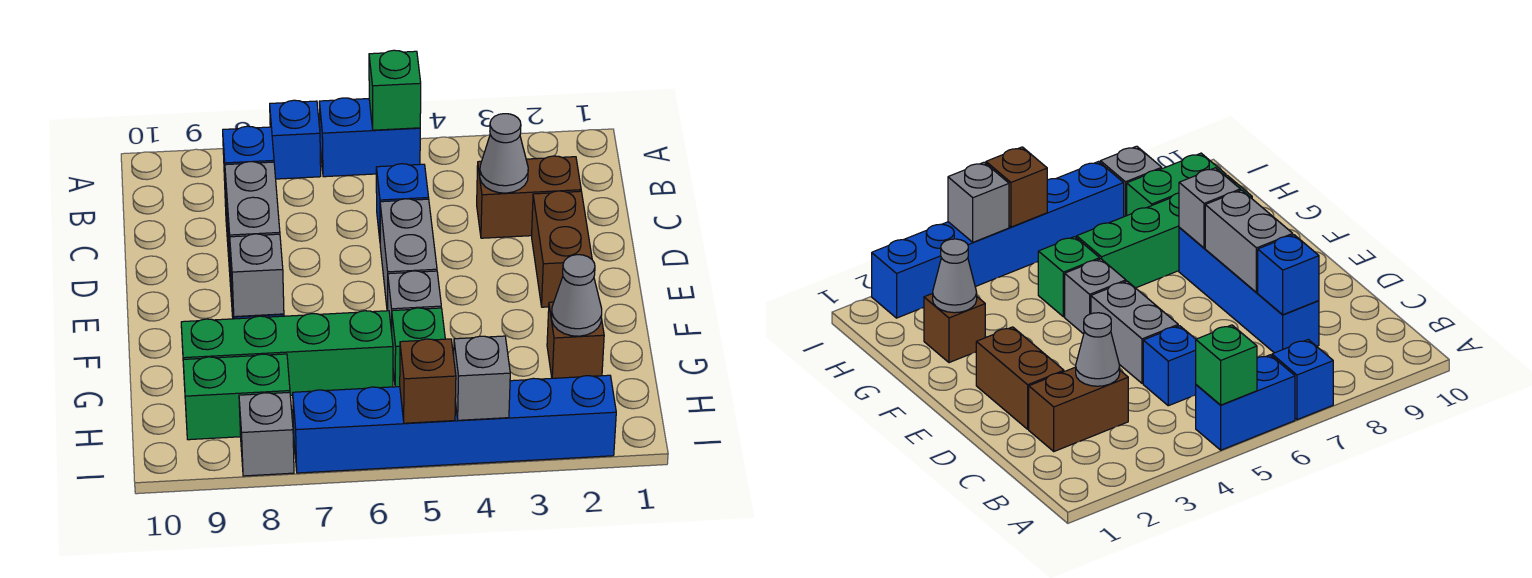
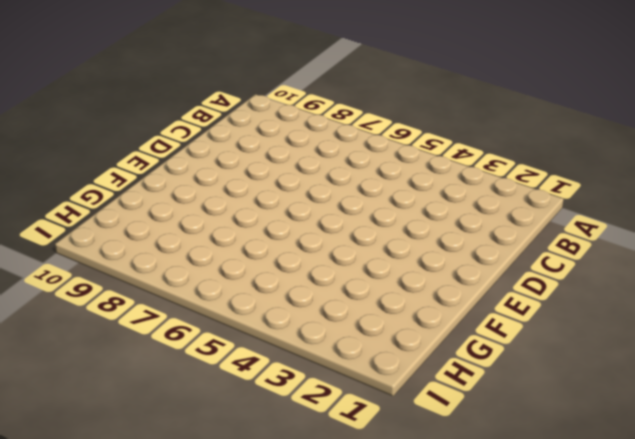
none -> blue 1x2 brick [319,98,420,177]
none -> blue 1x1 brick [270,100,321,179]
none -> brown 1x2 brick [477,156,581,238]

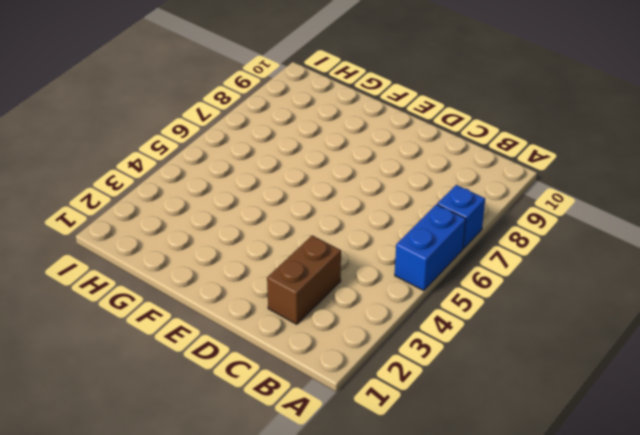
none -> blue 1x1 brick [376,164,429,239]
none -> blue 1x4 brick [1179,228,1319,353]
none -> brown 1x2 brick [532,191,592,307]

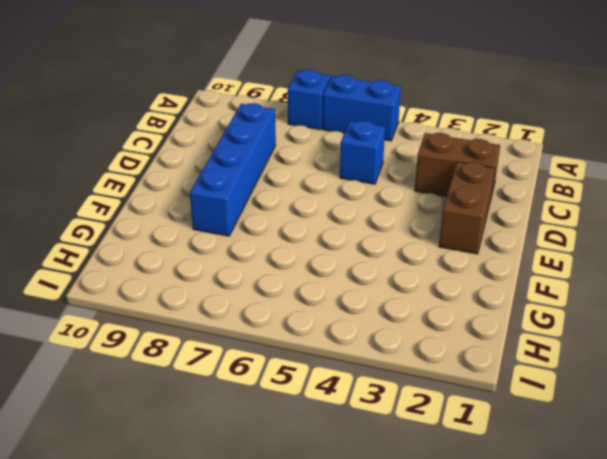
none -> grey 1x2 brick [380,199,437,311]
none -> grey 1x1 brick [388,271,441,332]
none -> brown 1x1 brick [547,302,604,378]

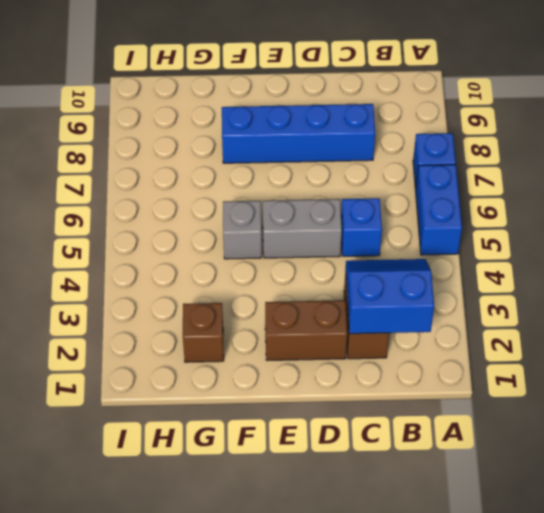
blue 2x2 slope [346,259,434,334] -> grey 1x1 cone [480,114,528,193]
none -> green 1x1 brick [392,308,445,387]
none -> green 1x4 brick [181,311,393,396]
none -> green 1x2 brick [183,354,290,440]

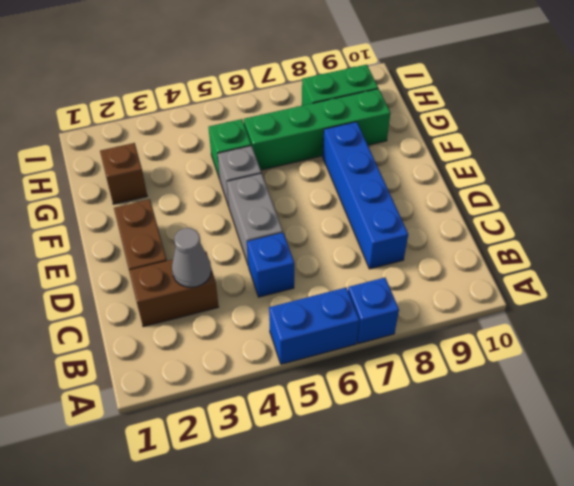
none -> blue 1x6 brick [293,375,616,473]
none -> grey 1x1 brick [239,392,294,476]
none -> green 1x1 brick [369,50,421,130]

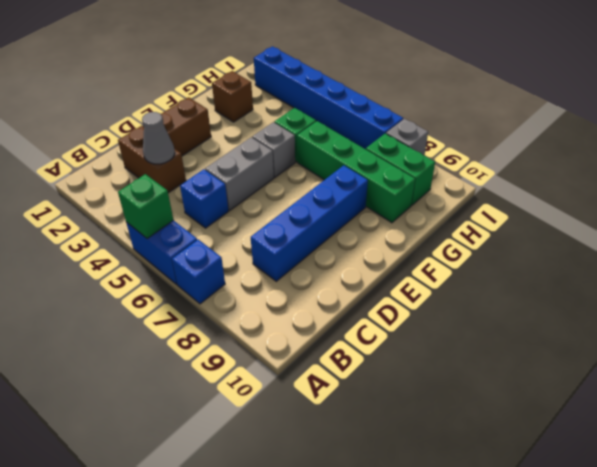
none -> blue 1x1 brick [223,126,274,193]
none -> grey 1x2 brick [225,162,280,268]
none -> grey 1x1 brick [230,234,284,317]

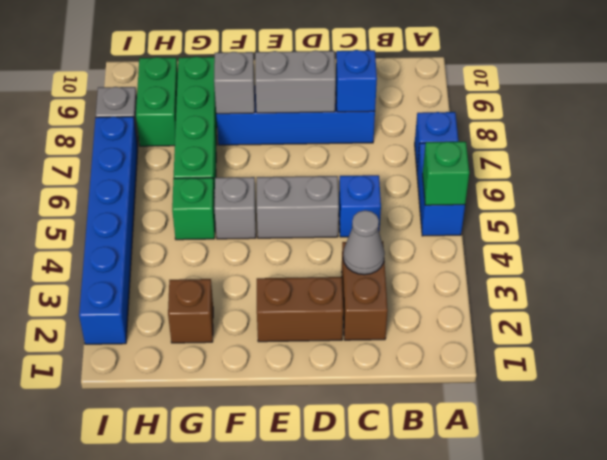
none -> grey 1x1 cone [551,255,602,336]
none -> grey 1x1 brick [454,336,510,420]
none -> brown 1x1 brick [400,339,456,423]

